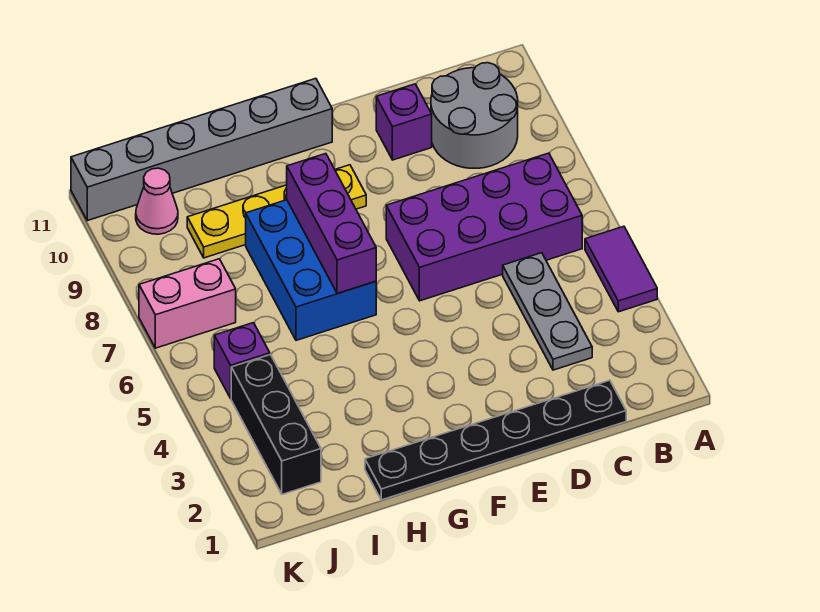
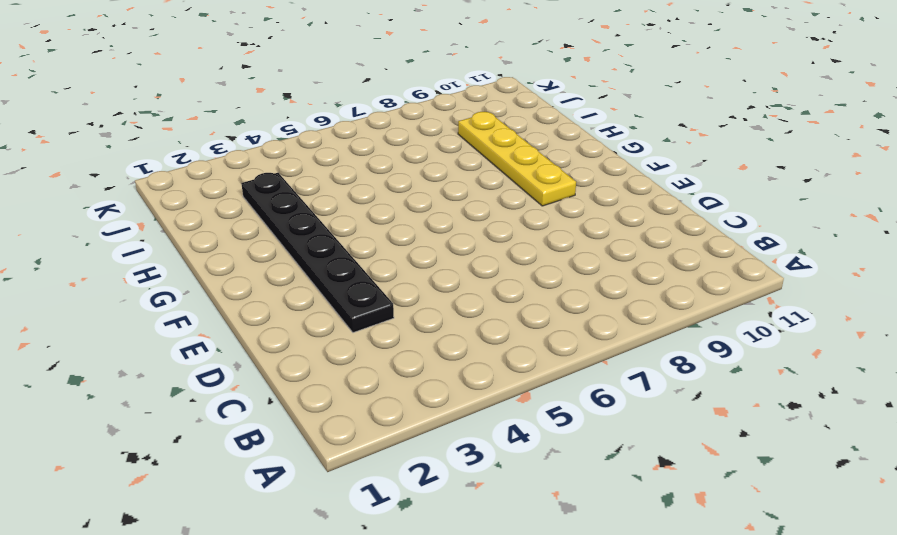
black 1x6 plate [241,173,394,333] -> black 1x6 plate moved to [365,380,626,500]
none -> purple 1x2 tile [585,226,657,312]
none -> purple 2x4 brick [386,153,582,301]
none -> grey 2x2 round brick [431,63,518,168]

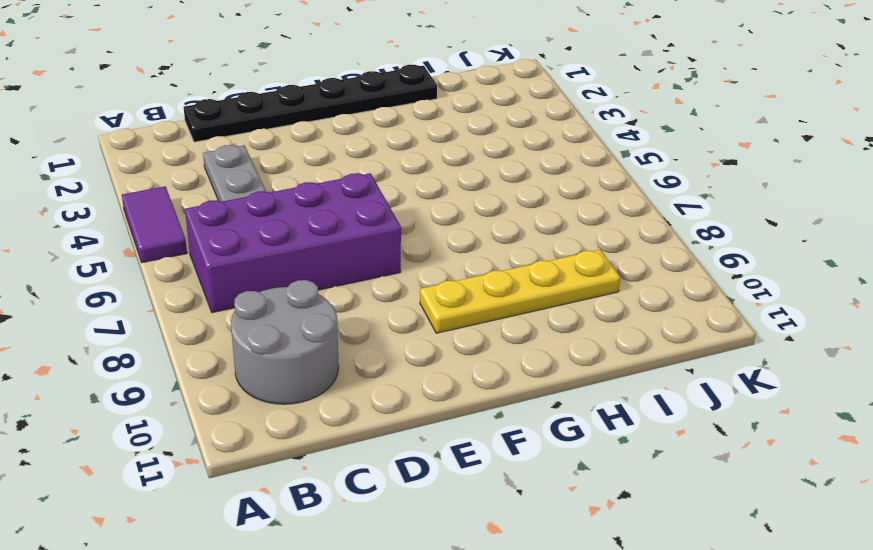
none -> purple 1x1 brick [376,84,432,160]
none -> grey 1x6 brick [71,78,332,221]
none -> blue 2x3 brick [246,200,376,340]

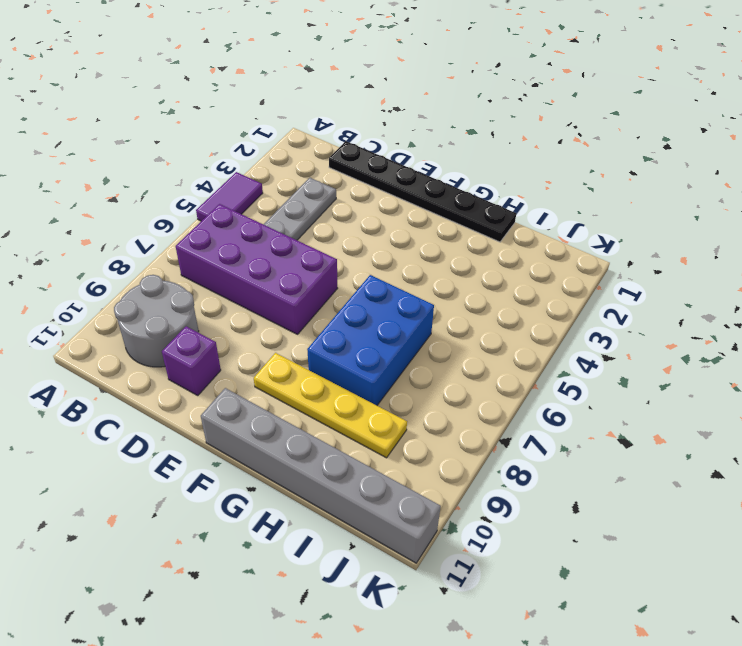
none -> black 1x3 brick [231,355,321,494]
none -> purple 1x1 brick [214,323,270,398]
none -> pink 1x2 brick [139,259,236,348]

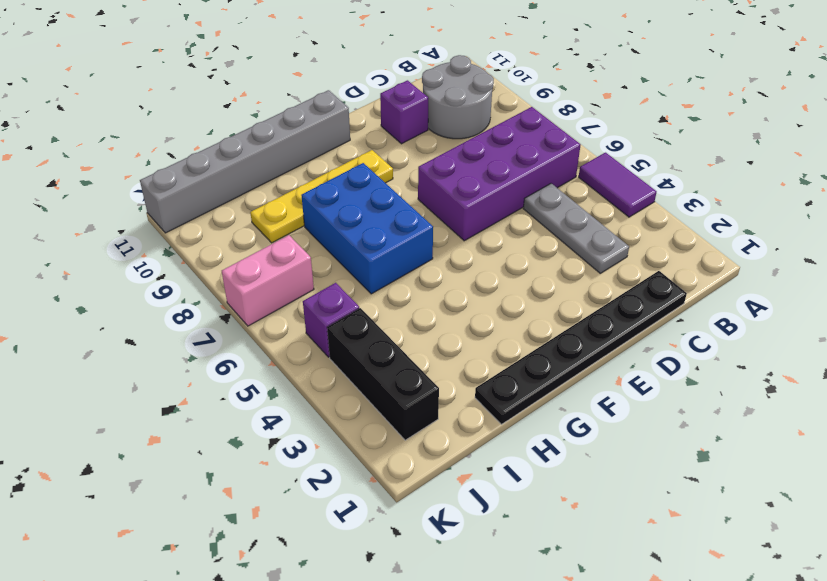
none -> pink 1x1 cone [136,168,178,234]
none -> purple 1x3 brick [287,154,376,294]

